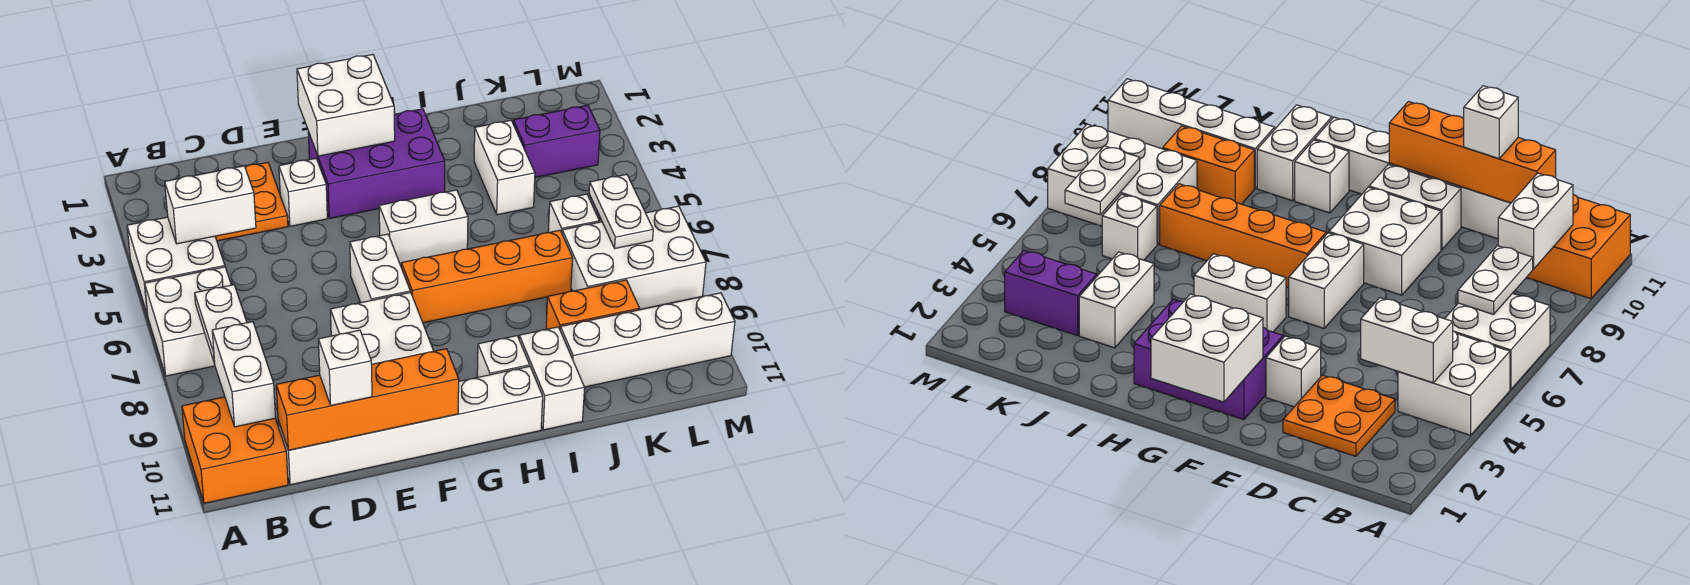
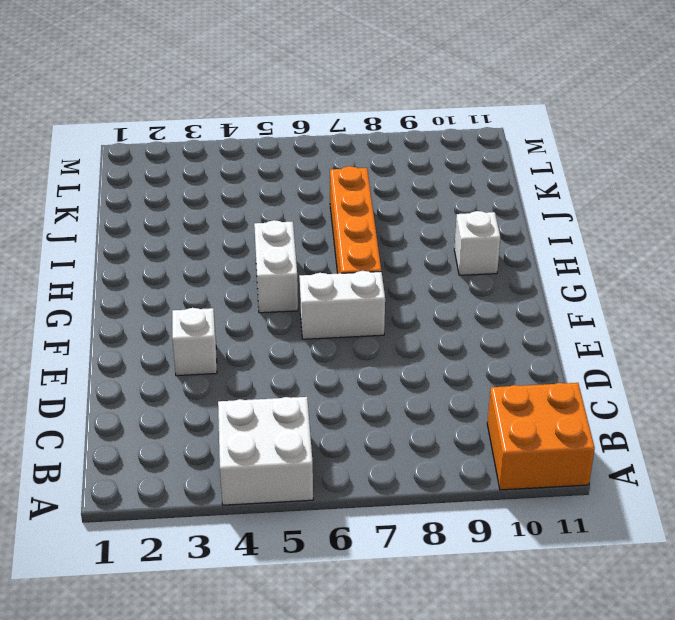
none -> white 2x2 brick [145,267,231,376]
none -> orange 2x2 plate [215,162,288,241]
none -> white 1x6 brick [278,366,543,485]

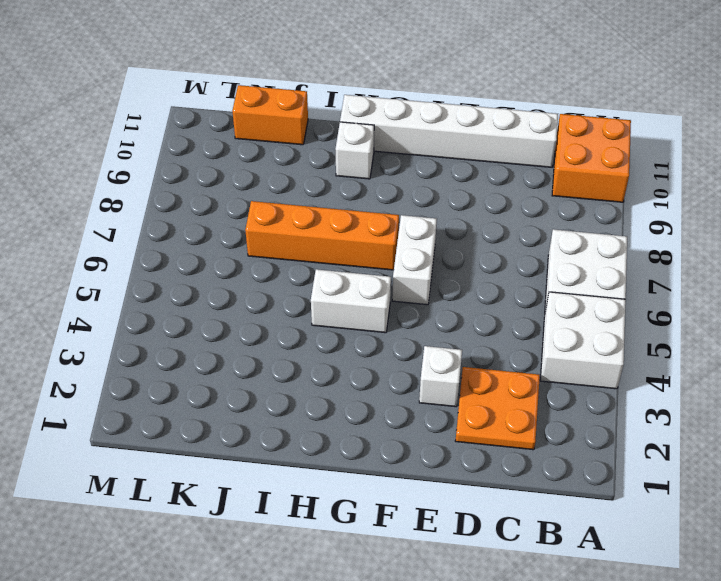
orange 1x2 brick [232,85,308,145] -> orange 1x2 brick moved to [546,280,640,329]
none -> white 2x2 brick [330,292,433,364]
none -> white 1x2 brick [1369,164,1461,250]
none -> purple 2x3 brick [308,109,445,218]

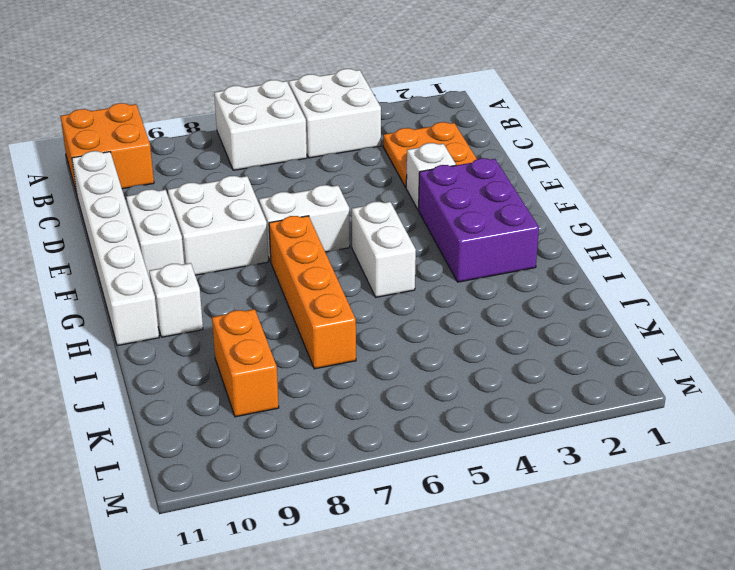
none -> white 1x2 brick [519,327,585,430]
none -> white 1x2 brick [474,120,535,215]
none -> white 1x4 brick [560,293,735,387]

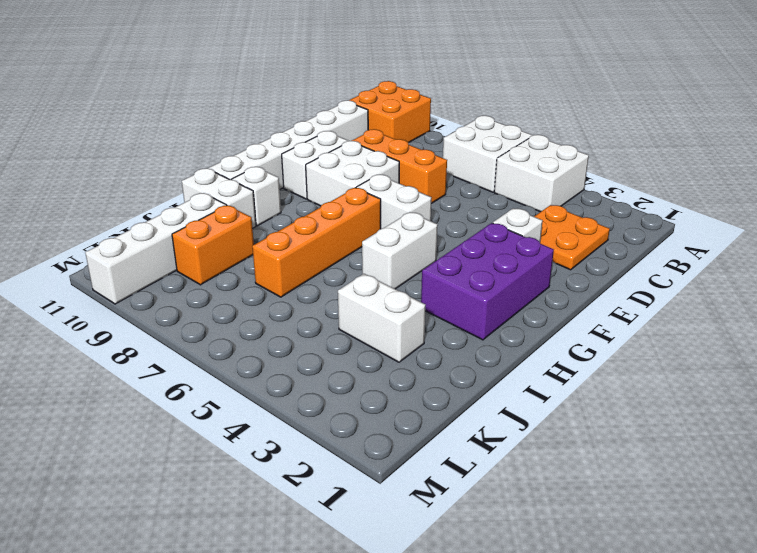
orange 1x3 brick [352,129,447,204] -> none
none -> purple 1x2 brick [513,105,600,177]
none -> white 1x1 brick [548,194,599,233]
none -> white 2x3 brick [562,206,706,310]

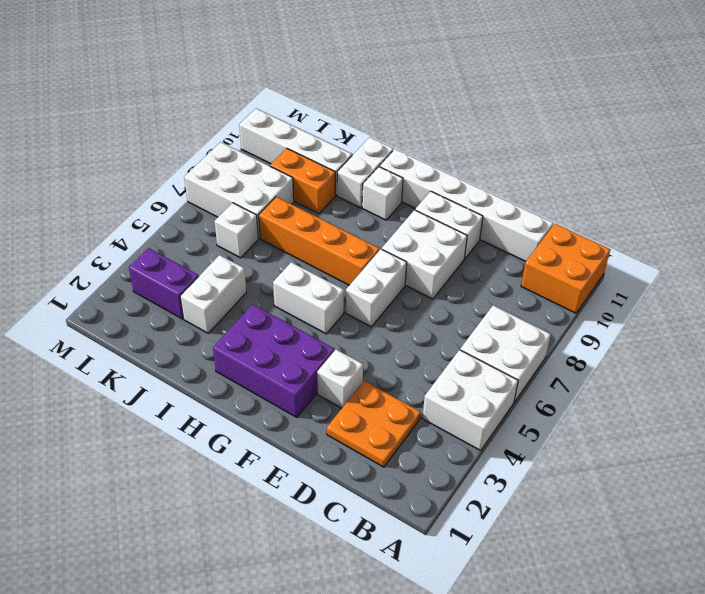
none -> white 1x2 brick [165,166,256,244]
none -> white 1x2 plate [195,285,247,363]
none -> white 1x2 brick [212,322,276,427]

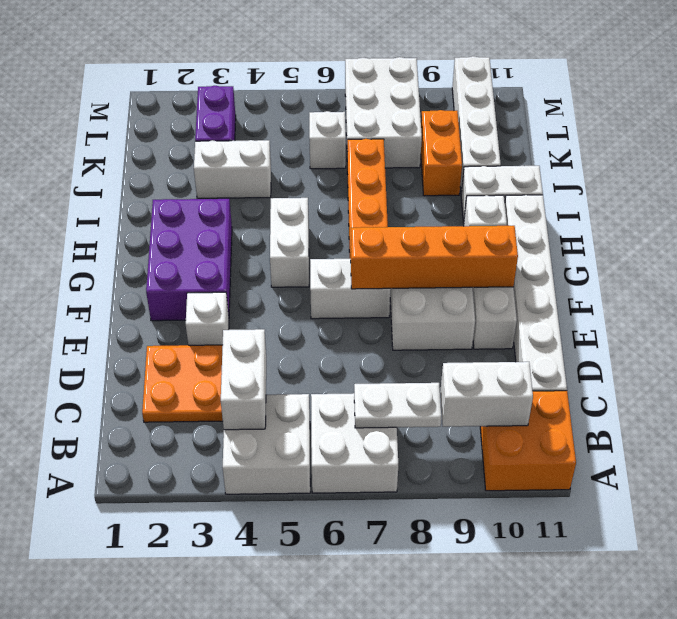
orange 1x4 brick [351,226,518,289] -> orange 1x4 brick turned to [276,349,459,450]
none -> white 2x2 brick [297,54,395,156]
none -> white 1x2 plate [589,174,653,248]
none -> white 1x1 brick [318,330,372,405]

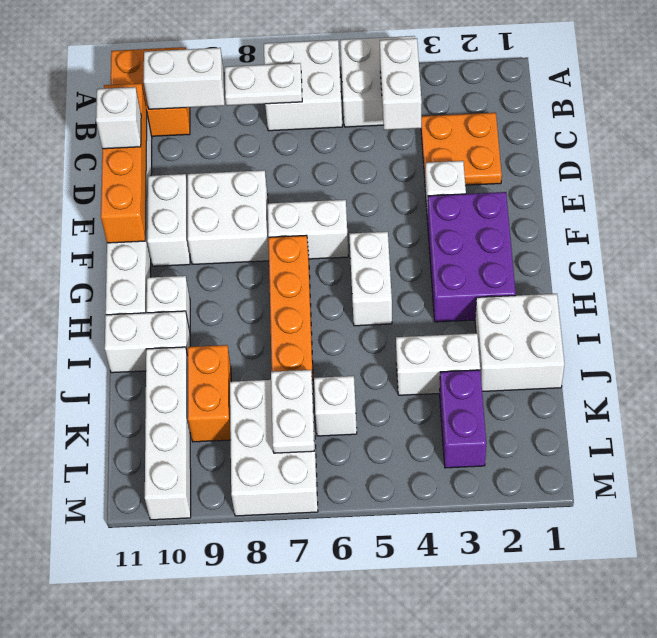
white 2x2 brick [475,294,564,392] -> white 2x2 brick moved to [297,54,395,156]
white 1x2 plate [271,370,314,453] -> white 1x2 plate turned to [589,174,653,248]

